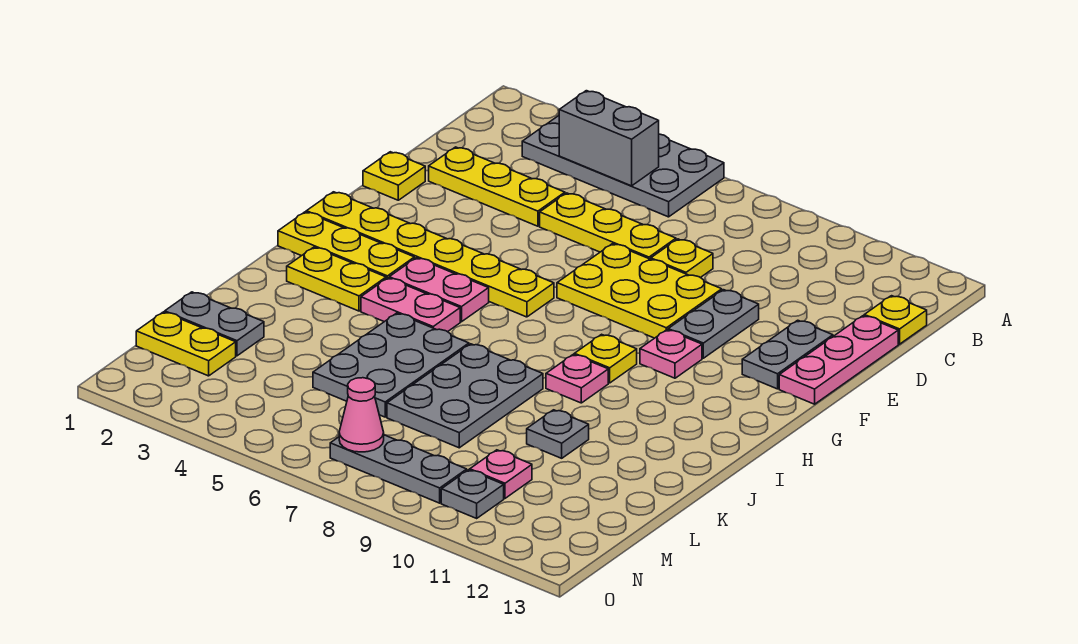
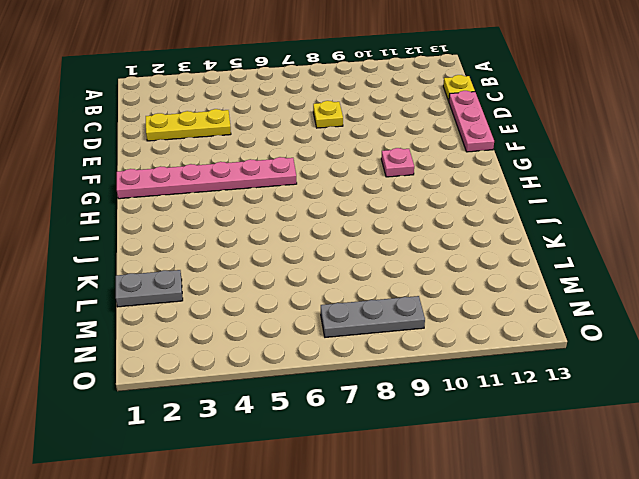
pink 1x6 plate [117,157,297,199] -> yellow 1x6 plate [306,192,554,317]
none -> grey 2x4 plate [522,116,724,217]
none -> yellow 1x3 plate [540,193,676,259]
none -> yellow 1x1 plate [363,152,425,200]

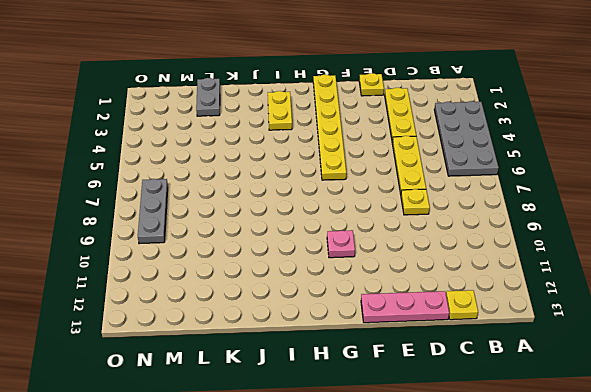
none -> yellow 2x3 plate [557,244,722,338]
none -> grey 1x2 plate [668,290,759,358]
none -> grey 1x2 plate [742,320,833,389]

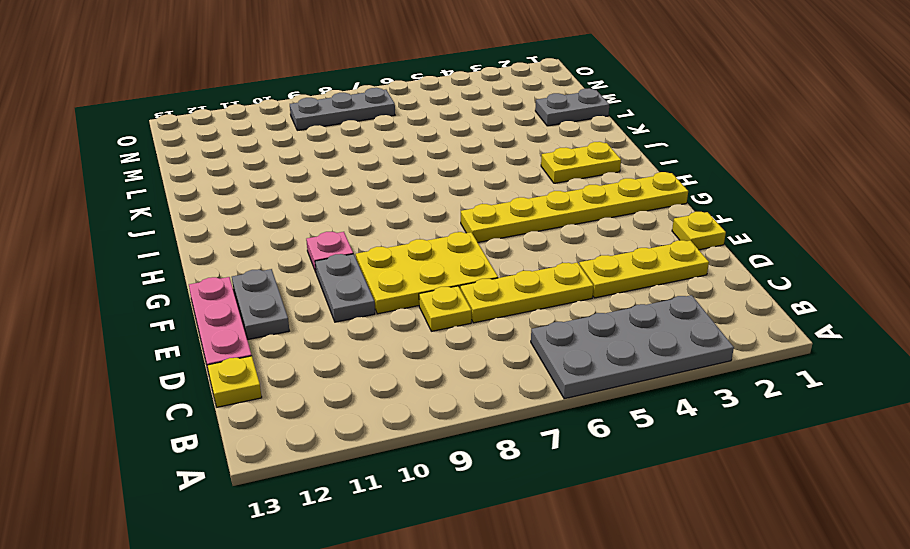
none -> yellow 1x3 plate [278,212,414,279]
none -> pink 1x2 plate [389,258,489,322]
none -> yellow 1x1 plate [574,334,637,383]

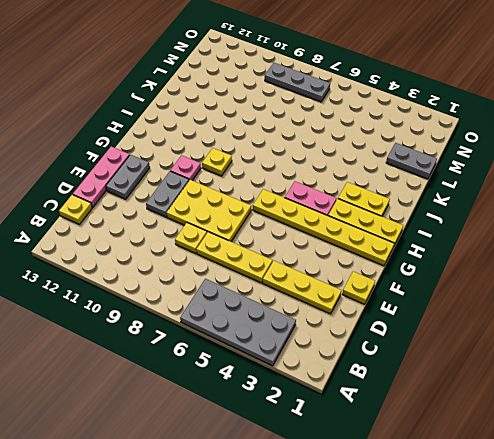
none -> pink 1x2 plate [361,278,460,332]
none -> pink 1x1 plate [546,354,608,403]
none -> grey 2x3 plate [313,313,469,417]

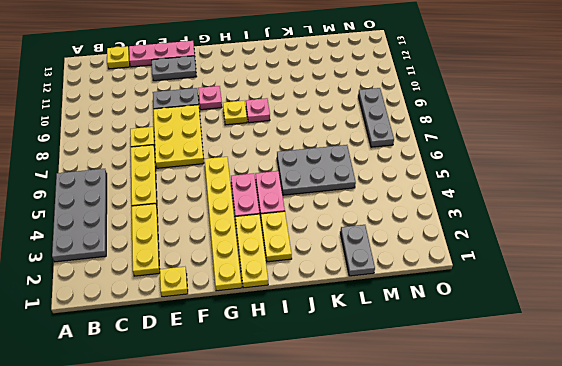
none -> grey 2x3 plate [387,344,543,448]
none -> grey 1x1 plate [527,410,589,458]
none -> yellow 1x2 plate [136,312,236,376]

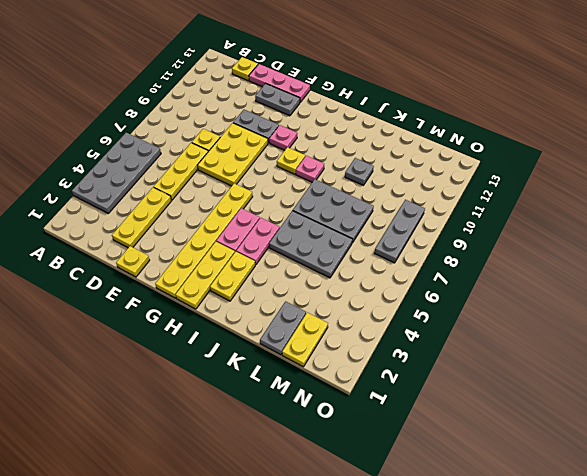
none -> pink 1x1 plate [470,450,532,498]
none -> grey 1x1 plate [441,470,504,518]
none -> grey 1x2 brick [559,91,659,186]

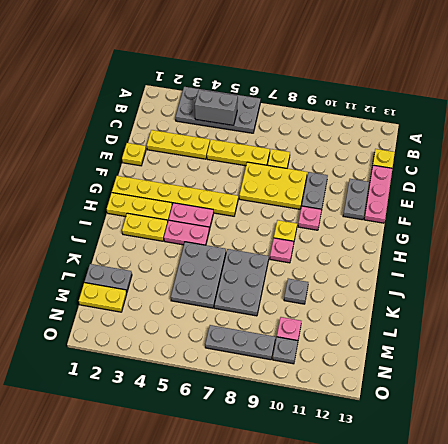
none -> pink 1x1 cone [339,378,384,452]

